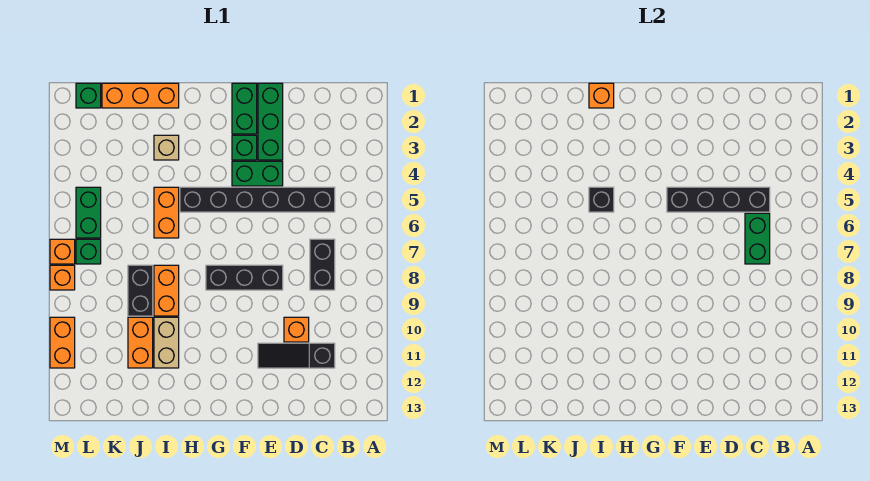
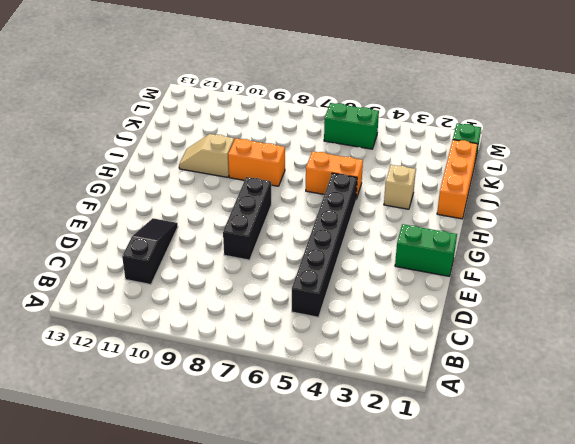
tan 1x2 slope [179,134,234,177] -> tan 1x2 brick [154,317,179,368]
none -> black 1x2 brick [310,239,335,290]
none -> orange 1x1 brick [284,317,309,342]
none -> green 1x3 brick [258,83,283,160]

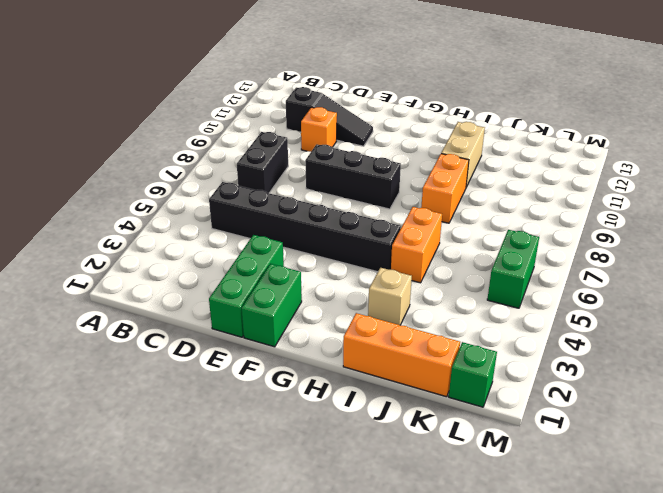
none -> green 1x2 brick [232,161,283,186]
none -> green 1x1 brick [232,135,257,160]
none -> black 1x2 brick [128,265,153,316]

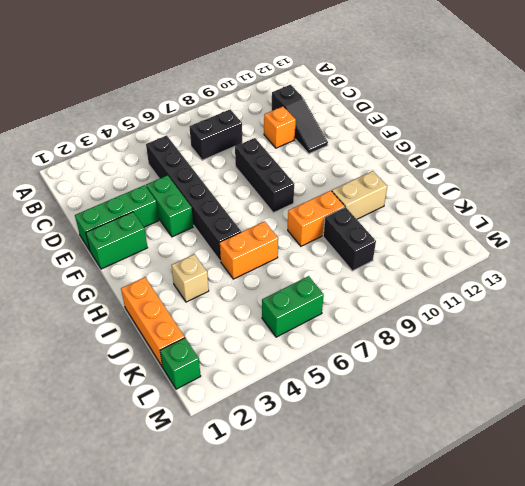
black 1x2 brick [323,207,376,271] -> black 1x2 brick turned to [128,265,153,316]
none -> green 1x1 brick [232,135,257,160]
none -> orange 1x2 brick [128,317,153,368]
none -> green 1x1 brick [76,239,101,264]

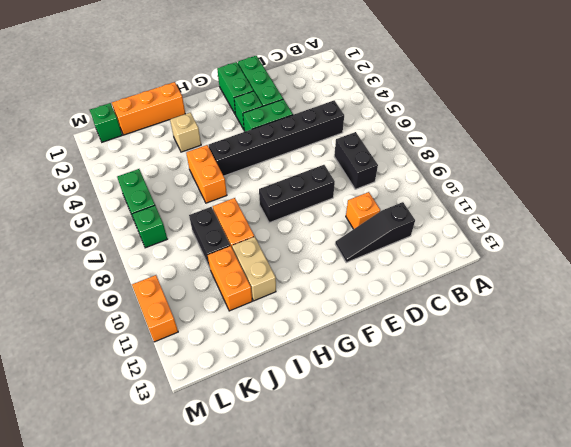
none -> orange 1x1 brick [50,239,75,264]
none -> orange 1x1 brick [50,265,75,290]
none -> black 1x4 brick [667,187,770,212]

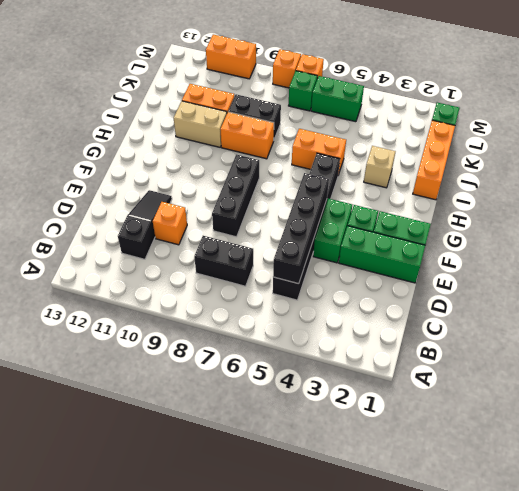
none -> green 1x2 brick [745,213,770,264]
none -> orange 1x1 brick [589,83,614,108]
none -> black 1x1 brick [589,187,614,212]

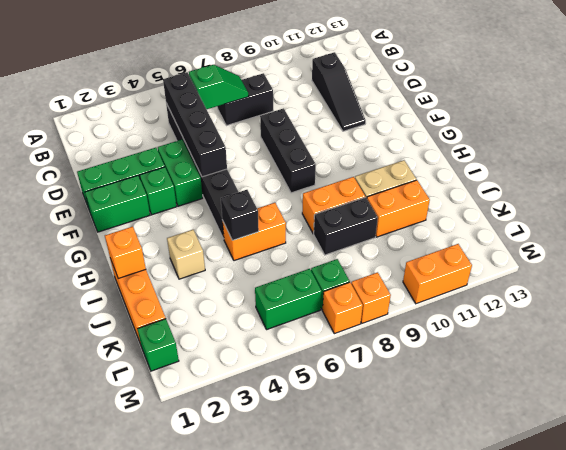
green 1x2 slope [189,65,249,109] -> green 1x2 brick [745,213,770,264]
none -> orange 1x1 brick [284,317,309,342]

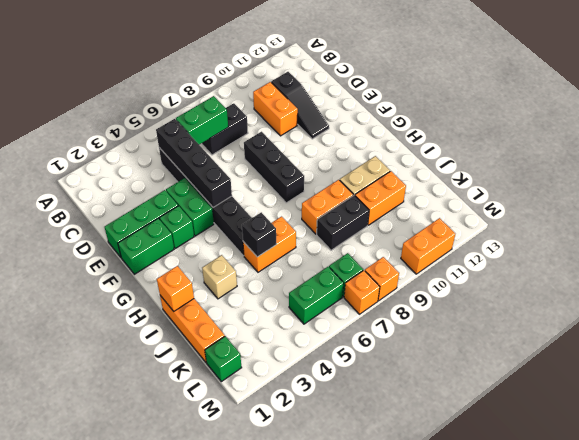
orange 1x2 brick [253,82,298,136] -> orange 1x1 brick [284,317,309,342]

